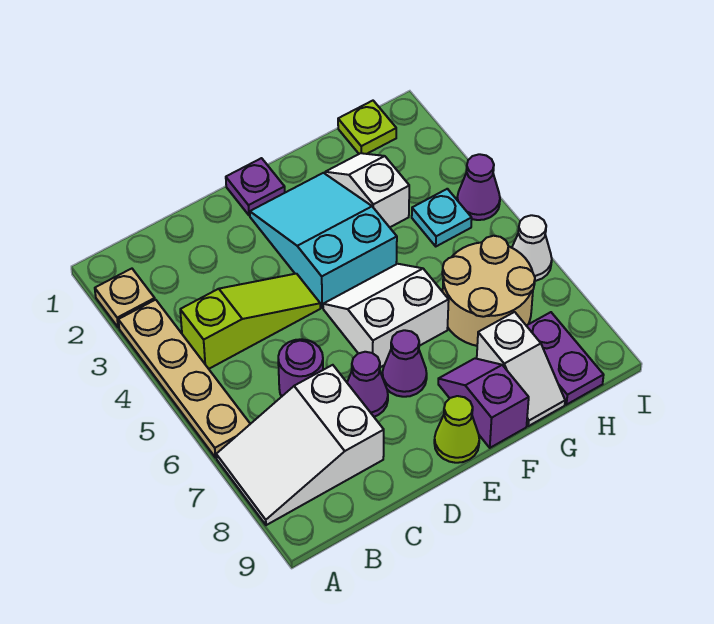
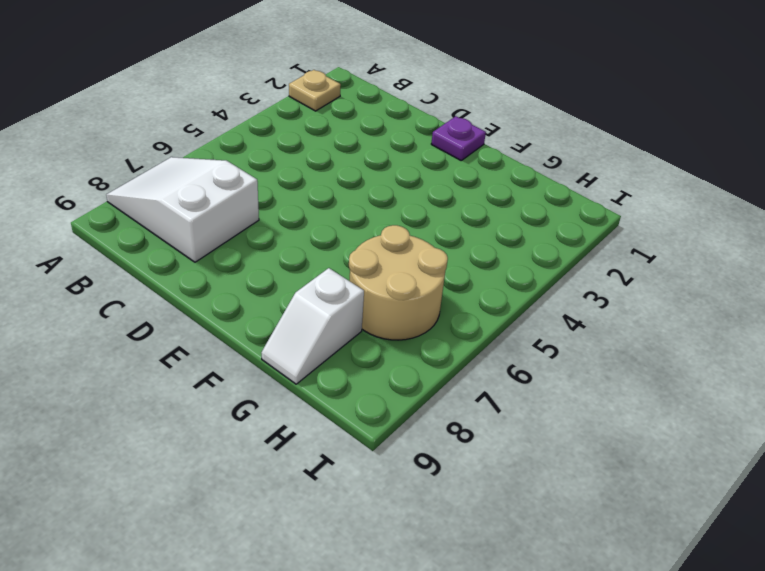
none -> tan 1x4 plate [118,300,250,458]
none -> lime 1x3 slope [180,274,320,369]
none -> purple 1x1 round brick [278,339,323,396]

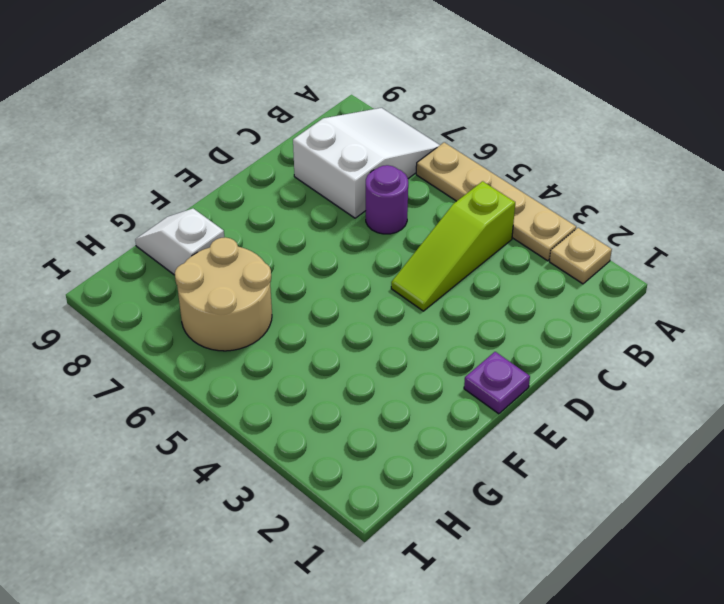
none -> purple 1x1 cone [347,352,388,417]
none -> cyan 2x3 slope [250,173,397,308]
none -> white 2x2 slope [323,264,449,367]

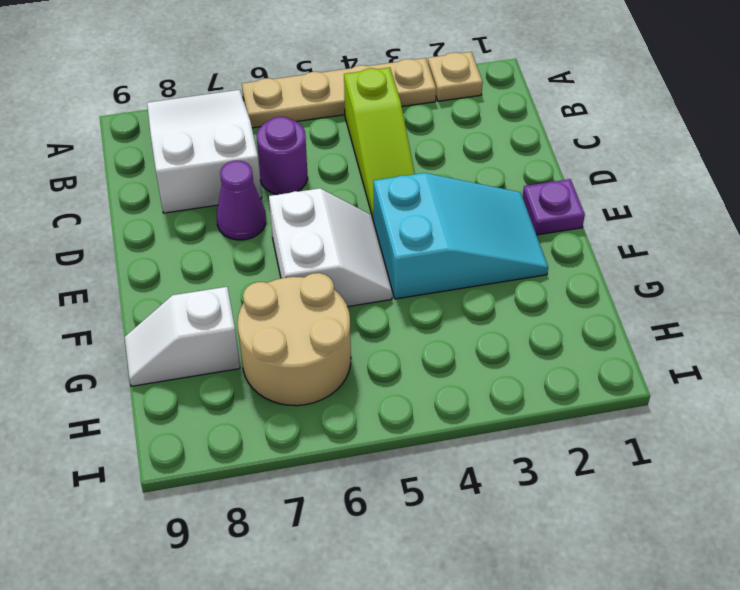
none -> purple 1x1 cone [382,330,427,397]
none -> lime 1x1 cone [434,396,479,463]
none -> purple 1x2 slope [438,358,529,448]

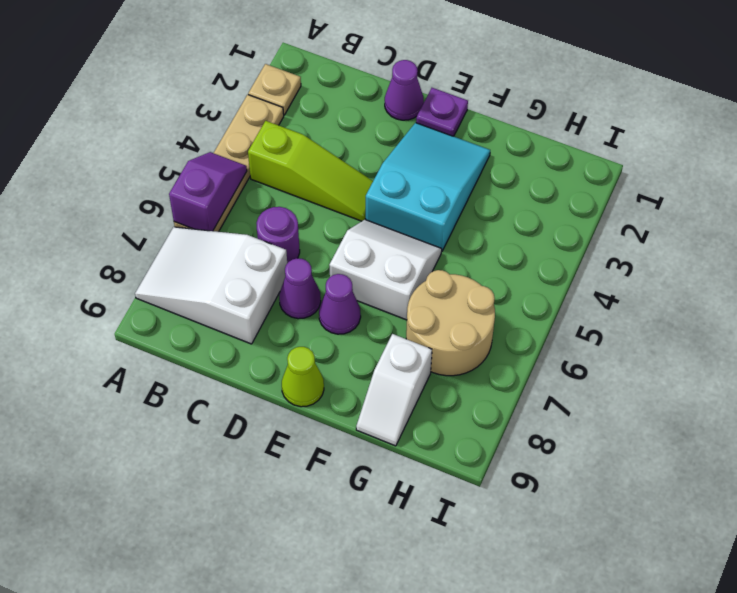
purple 1x2 slope [169,152,247,231] -> purple 1x2 slope moved to [438,358,529,448]
purple 1x1 cone [385,60,424,120] -> purple 1x1 cone moved to [457,154,500,220]
none -> white 1x2 slope [325,153,409,227]
none -> lime 1x1 plate [338,101,396,154]
none -> cyan 1x1 plate [412,189,472,246]

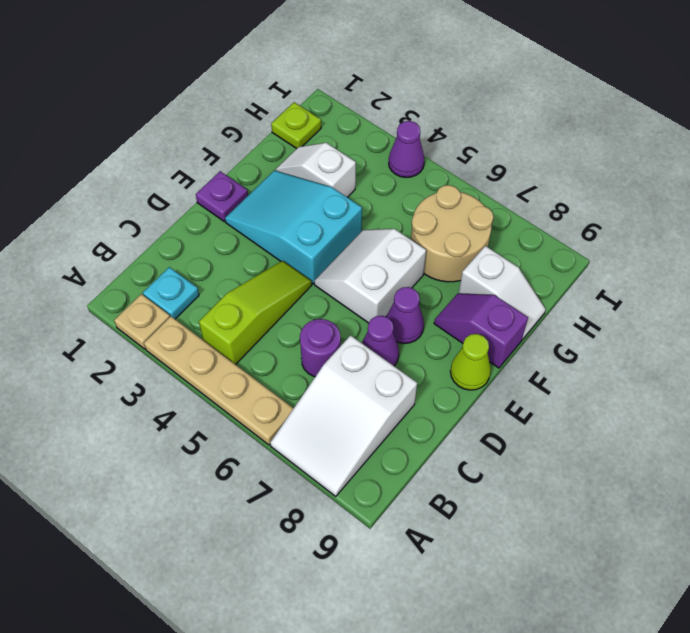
cyan 1x1 plate [143,267,199,319] -> cyan 1x1 plate moved to [412,189,472,246]
none -> purple 1x2 plate [527,312,604,405]
none -> white 1x1 cone [512,215,552,281]

